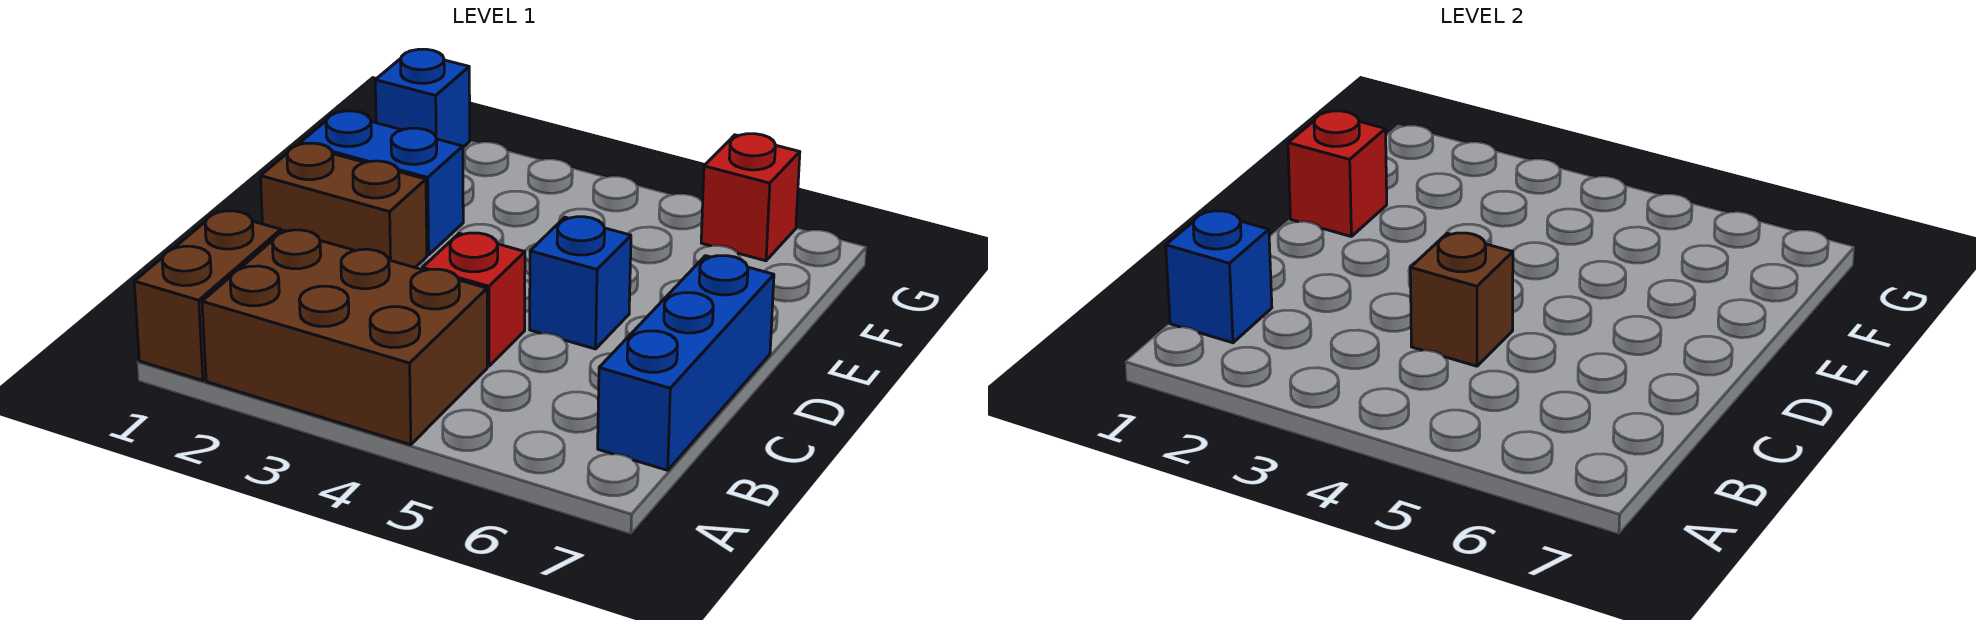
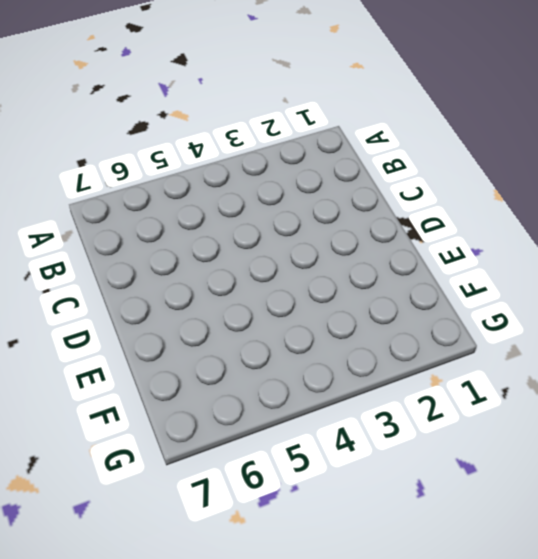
none -> brown 1x2 brick [134,211,281,381]
none -> brown 2x3 brick [202,230,487,445]
none -> blue 1x3 brick [598,256,774,470]

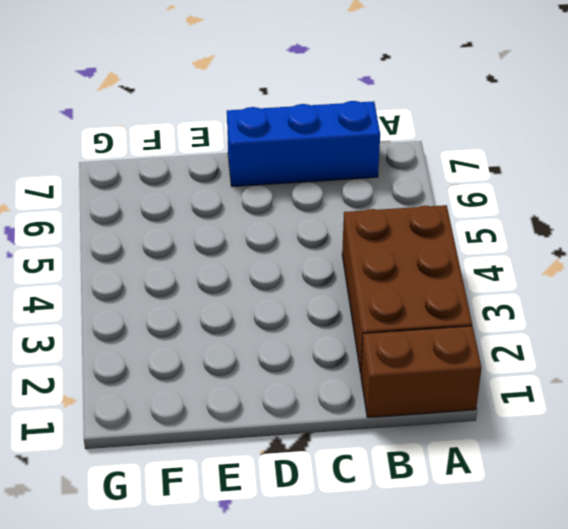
none -> red 1x1 brick [422,233,525,366]
none -> brown 1x2 brick [261,143,427,267]
none -> blue 1x1 brick [530,217,631,349]

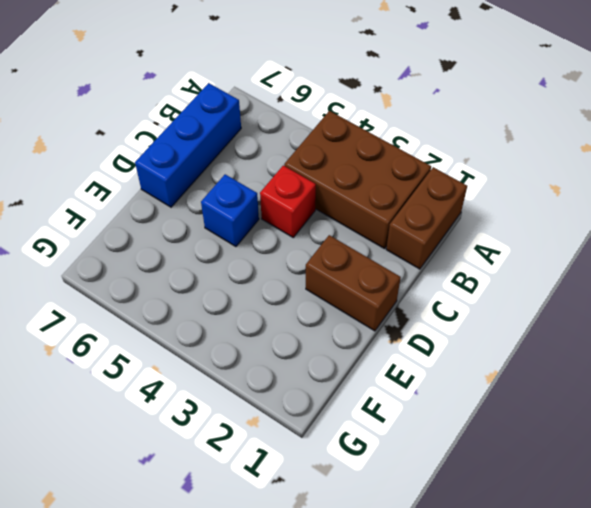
none -> blue 1x2 brick [300,111,463,255]
none -> blue 1x1 brick [375,49,470,147]
none -> red 1x1 brick [701,134,800,261]

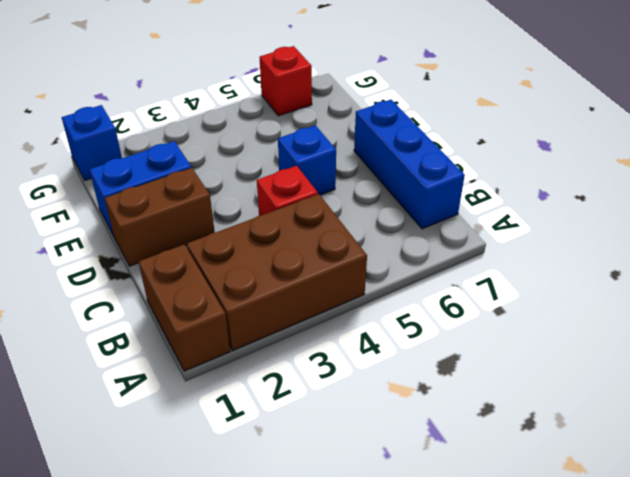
none -> blue 1x1 brick [1166,211,1272,343]
none -> brown 1x1 brick [1410,233,1513,366]
none -> red 1x1 brick [1288,111,1387,236]

